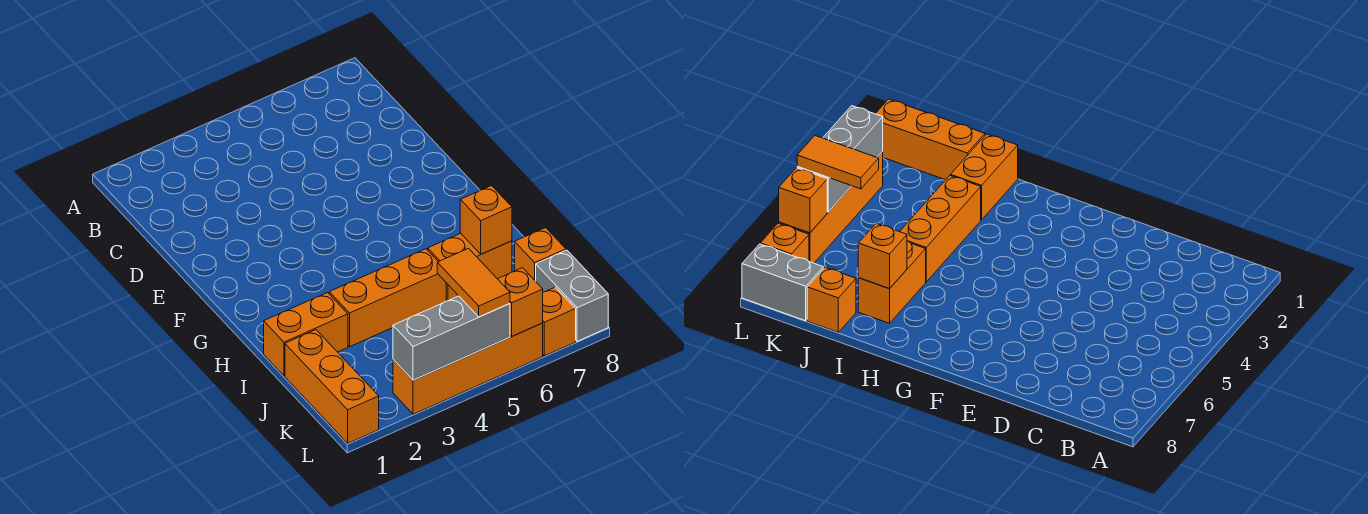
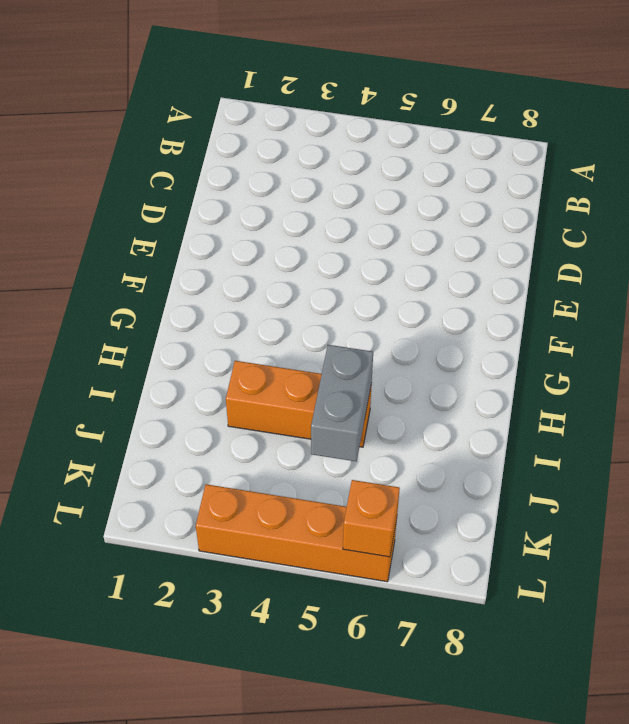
grey 1x2 brick [311,345,373,461] -> grey 1x2 brick moved to [536,250,608,341]
none -> orange 1x2 brick [264,293,348,376]
none -> orange 1x2 brick [428,233,512,301]
none -> orange 1x3 brick [285,330,379,443]

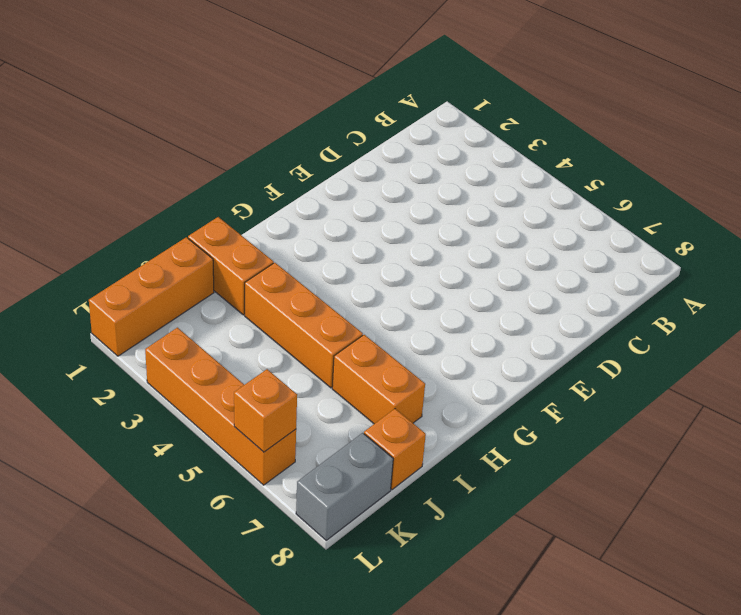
none -> orange 1x1 brick [543,287,576,356]
none -> orange 1x1 brick [460,186,512,254]
none -> grey 1x3 brick [393,296,510,380]

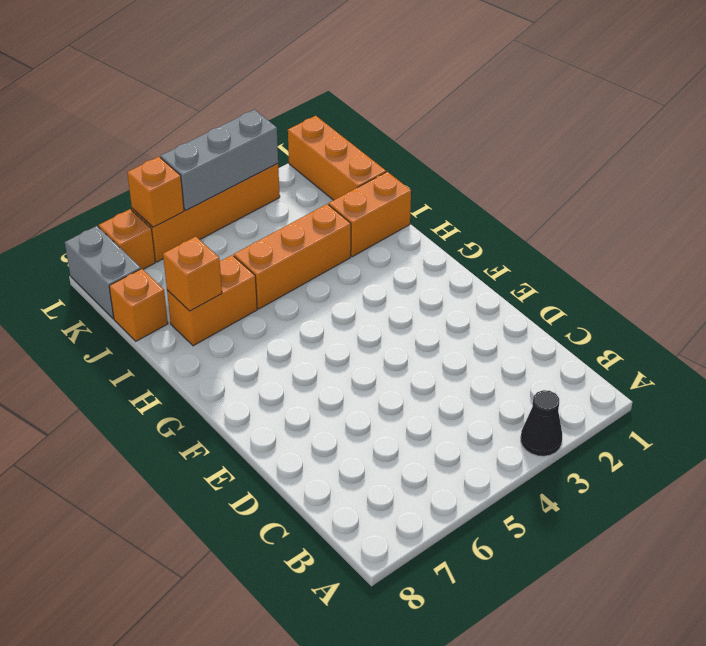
black 1x1 cone [521,390,562,456] -> none
none -> orange 1x2 tile [437,248,510,317]

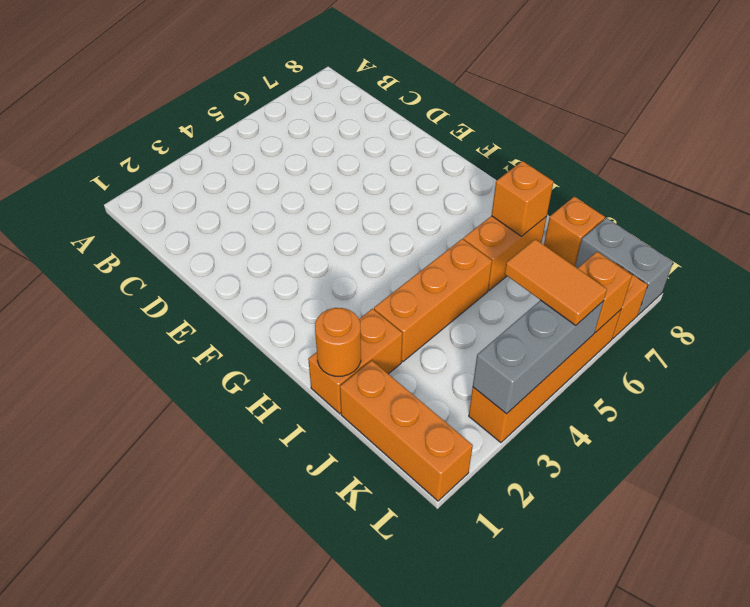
orange 1x1 round brick [315,308,361,376] -> none

